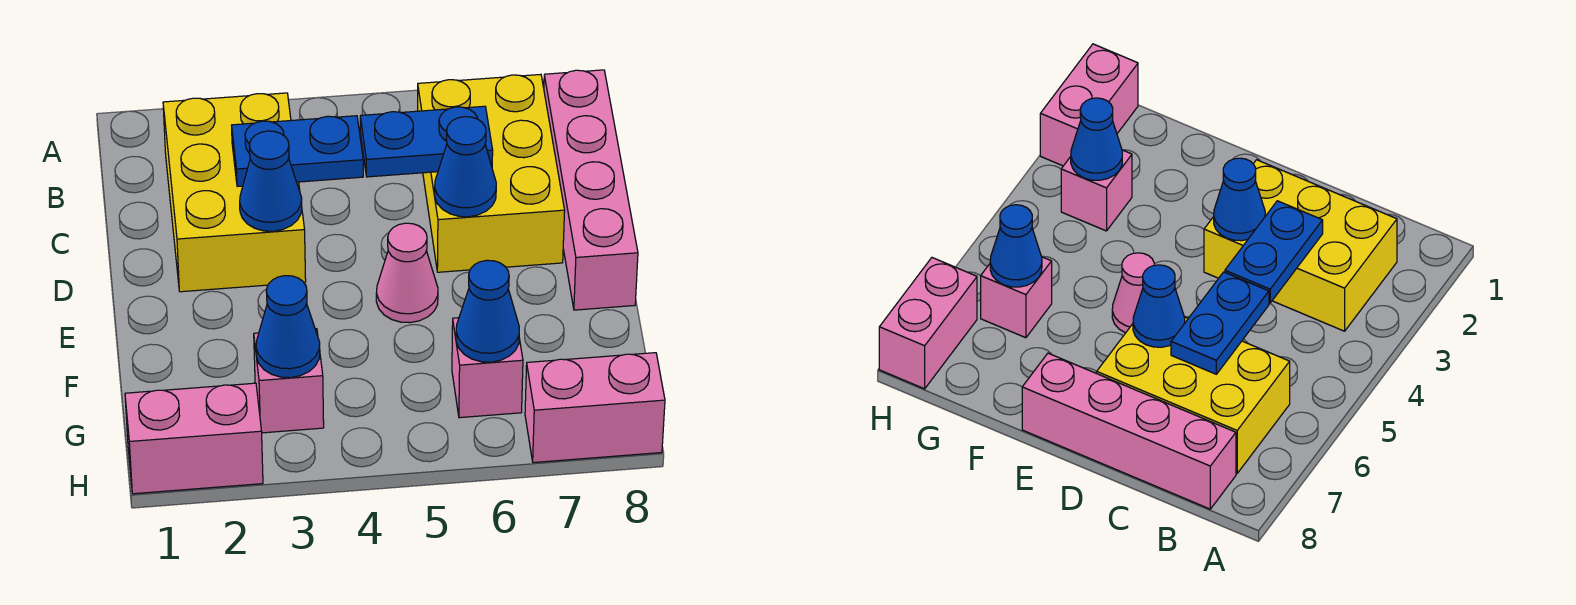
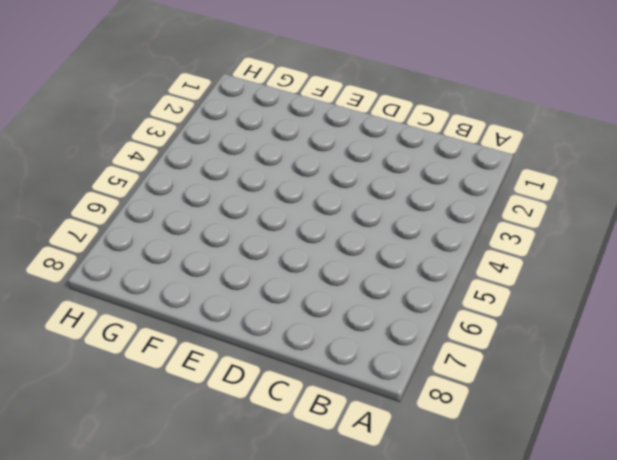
none -> yellow 2x3 brick [163,93,306,292]
none -> yellow 2x3 brick [418,74,565,272]
none -> pink 1x4 brick [544,70,638,310]

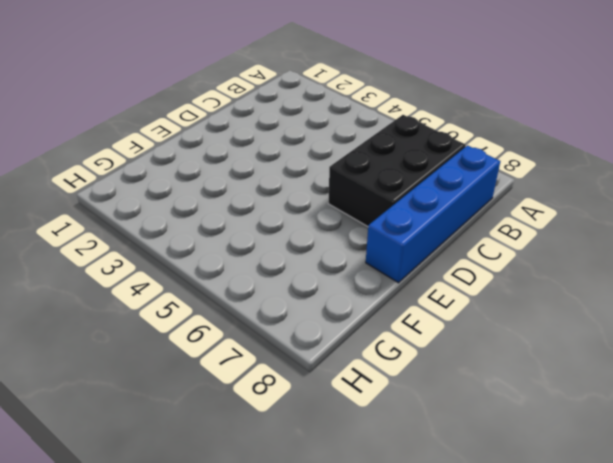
black 2x3 brick [329,115,466,227] -> yellow 2x3 brick [418,74,565,272]
blue 1x4 brick [366,145,500,283] -> pink 1x4 brick [544,70,638,310]
none -> yellow 2x3 brick [163,93,306,292]
none -> pink 1x1 cone [376,223,438,323]
none -> pink 1x1 brick [254,329,324,433]

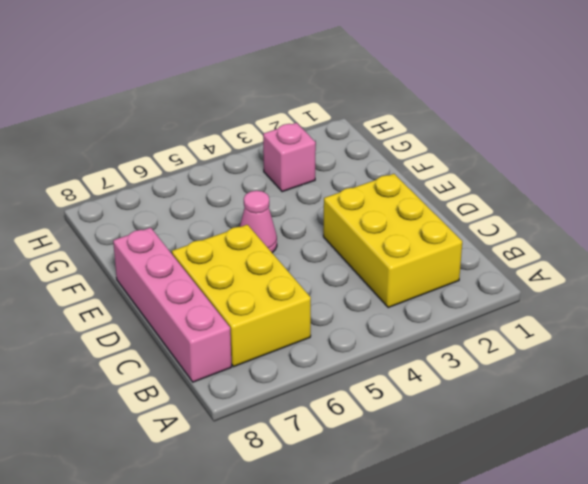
none -> pink 1x1 brick [452,318,523,418]
none -> pink 1x2 brick [125,383,263,494]
none -> pink 1x2 brick [525,353,665,463]

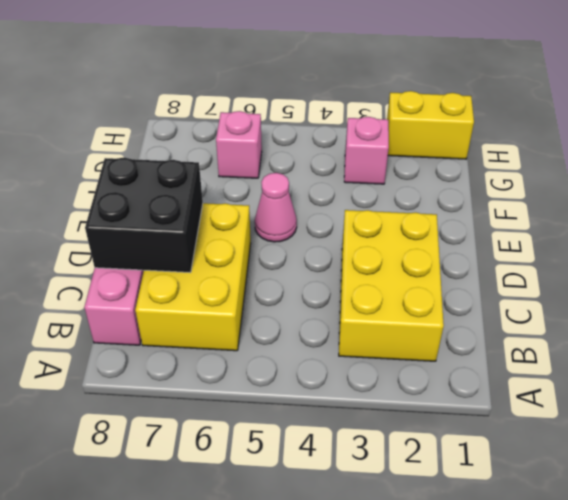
black 2x2 brick [85,157,203,273] -> none
yellow 1x2 brick [387,91,474,159] -> pink 1x2 brick [125,383,263,494]
none -> pink 1x2 brick [525,353,665,463]
none -> blue 1x2 plate [232,116,363,187]
none -> blue 1x2 plate [360,106,493,177]

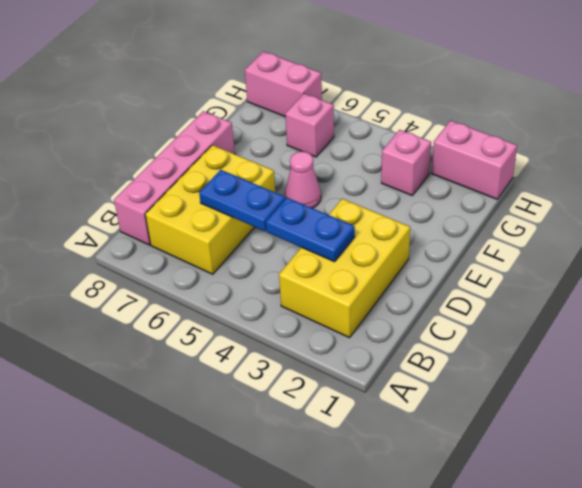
none -> blue 1x1 cone [240,131,302,231]
none -> blue 1x1 cone [435,117,496,217]
none -> blue 1x1 cone [256,276,320,378]

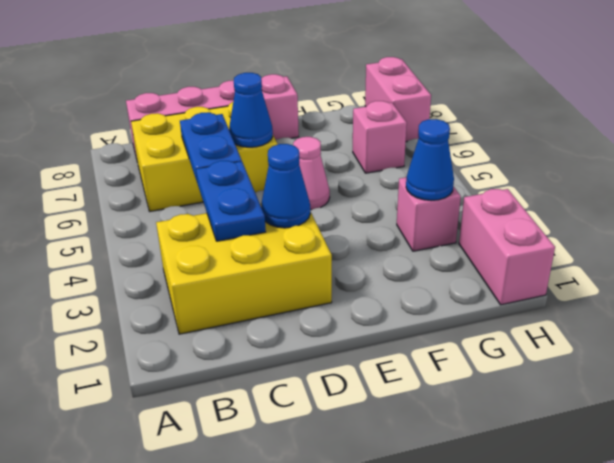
none -> blue 1x1 cone [456,260,519,362]

